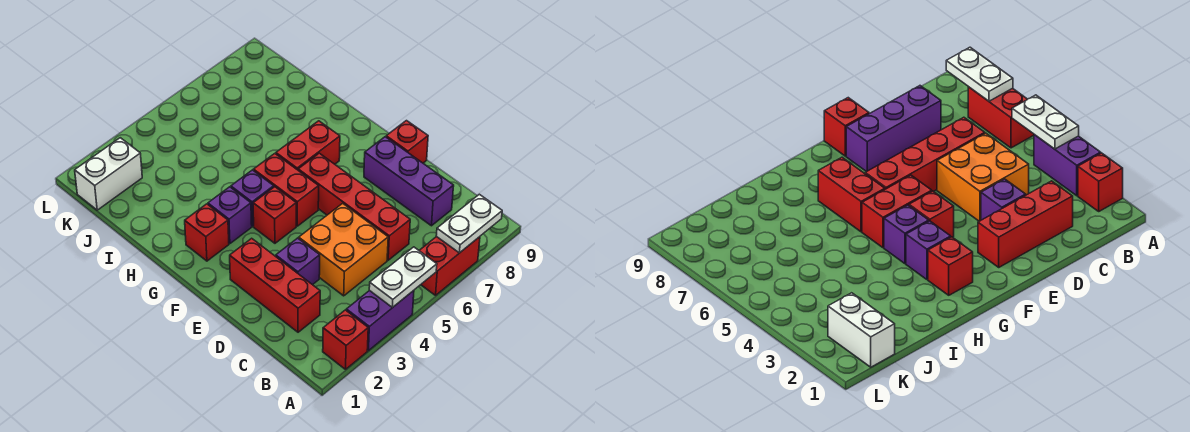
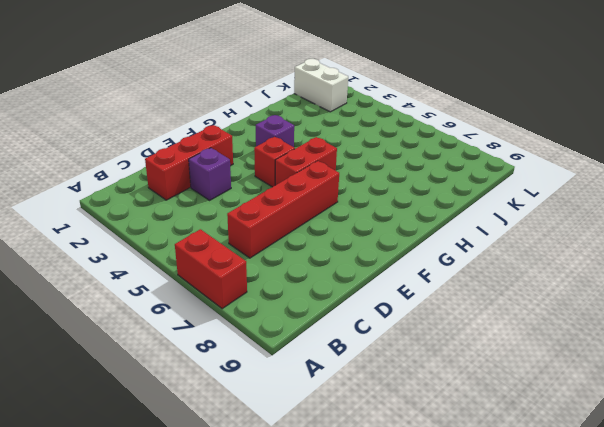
none -> red 1x1 brick [323,310,368,369]
none -> purple 1x2 brick [346,290,414,351]
none -> orange 2x2 brick [299,203,388,296]

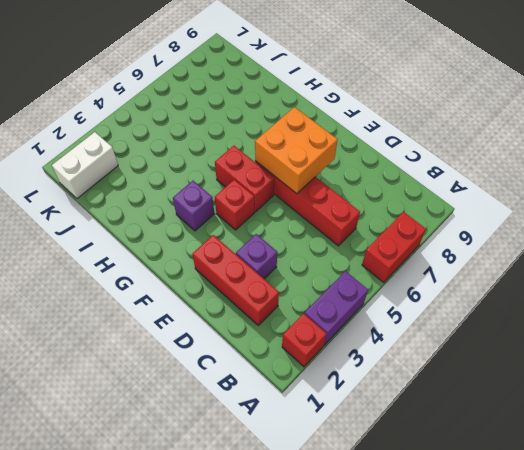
orange 2x2 brick [255,107,338,194] -> orange 2x2 brick moved to [299,203,388,296]
none -> purple 1x3 brick [364,137,454,226]
none -> red 1x1 brick [386,121,428,163]
none -> red 1x1 brick [185,204,229,261]

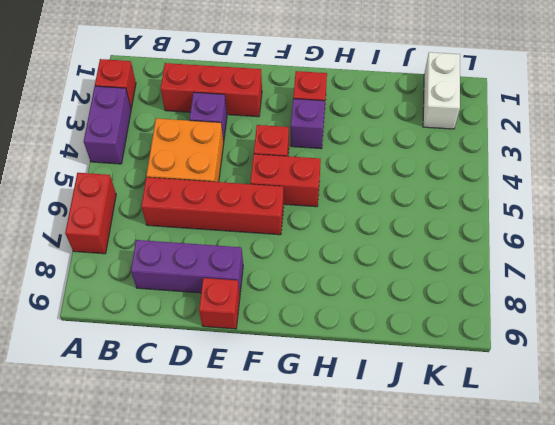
none -> purple 1x1 brick [231,170,274,226]
none -> red 1x2 brick [276,121,340,170]
none -> white 1x2 plate [369,247,437,308]

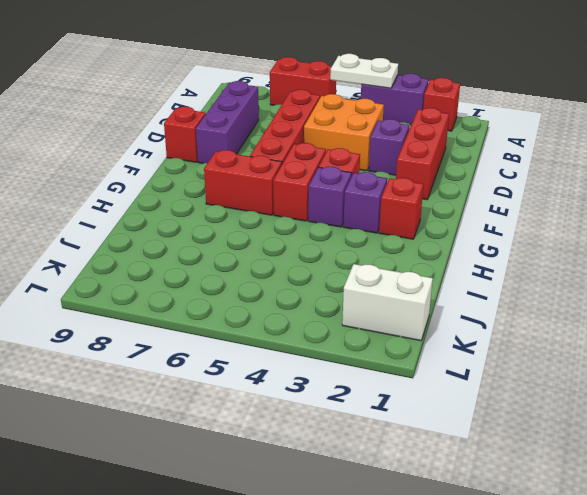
none -> white 1x2 plate [436,194,502,253]

